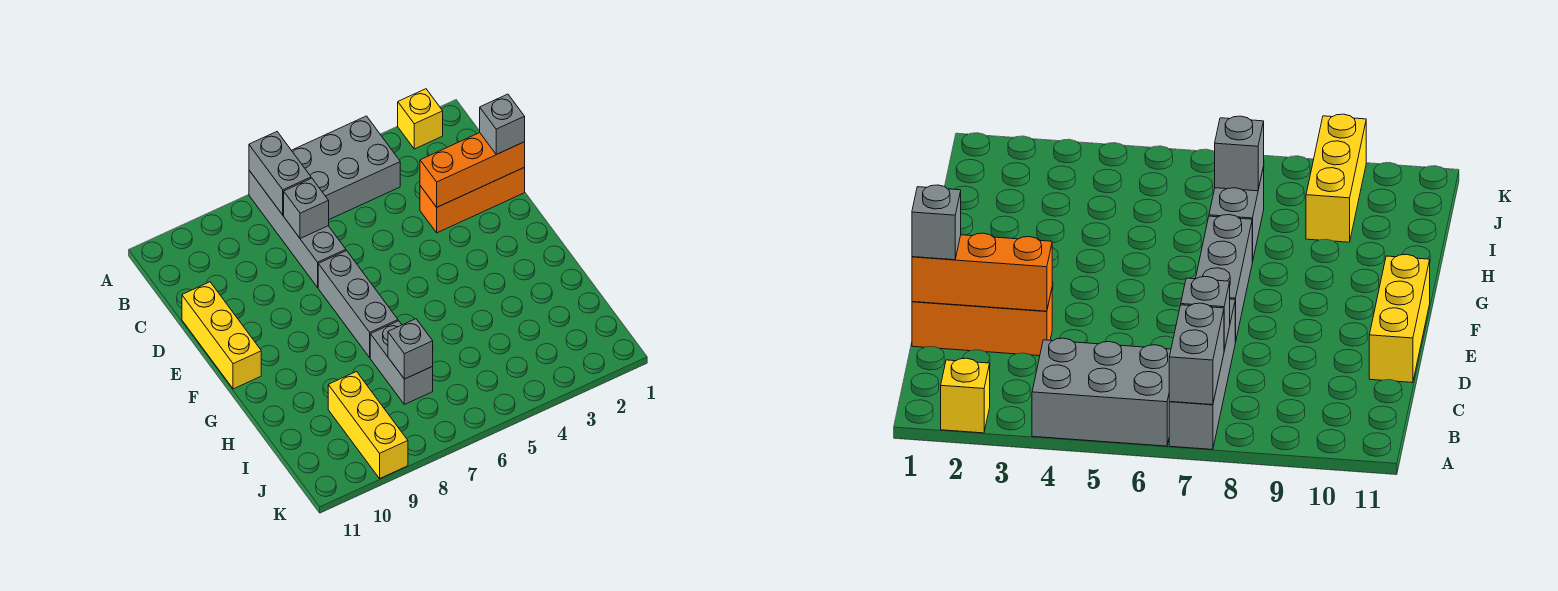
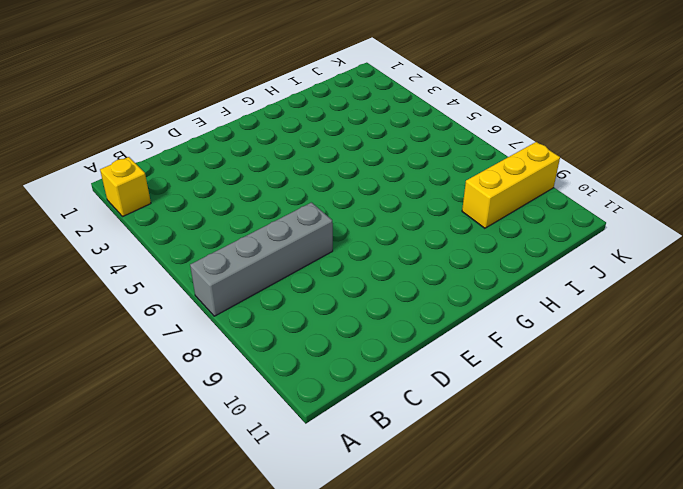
none -> grey 2x3 brick [292,116,400,219]
none -> orange 1x3 brick [420,167,525,233]
none -> yellow 1x3 brick [182,282,261,389]

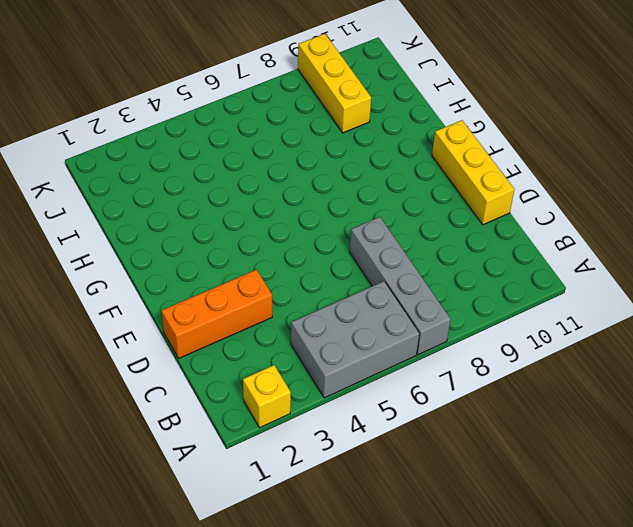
none -> grey 1x3 brick [318,251,398,357]
none -> grey 1x2 brick [370,321,433,405]
none -> grey 1x2 brick [249,132,311,215]

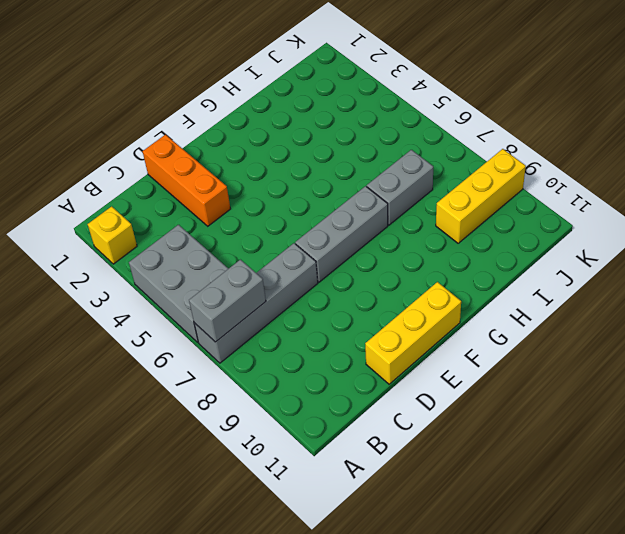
none -> grey 1x1 brick [284,178,329,239]
none -> orange 1x3 brick [420,133,525,207]
none -> grey 1x1 brick [388,319,433,379]

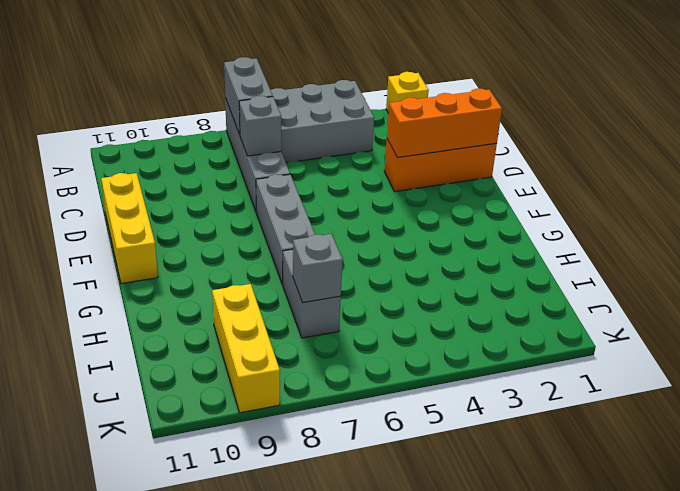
none -> grey 1x1 brick [480,94,525,154]

